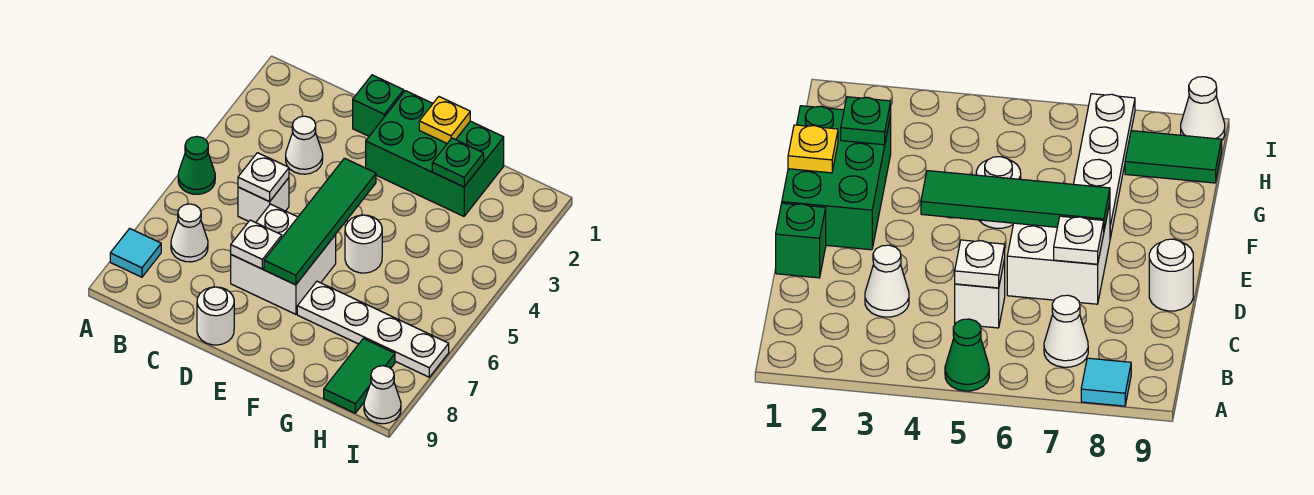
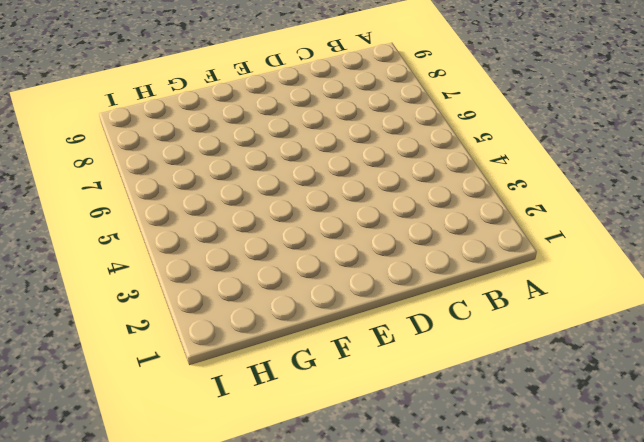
none -> green 1x1 cone [178,137,215,194]
none -> cyan 1x1 tile [110,228,161,277]
none -> white 1x1 cone [171,204,208,262]

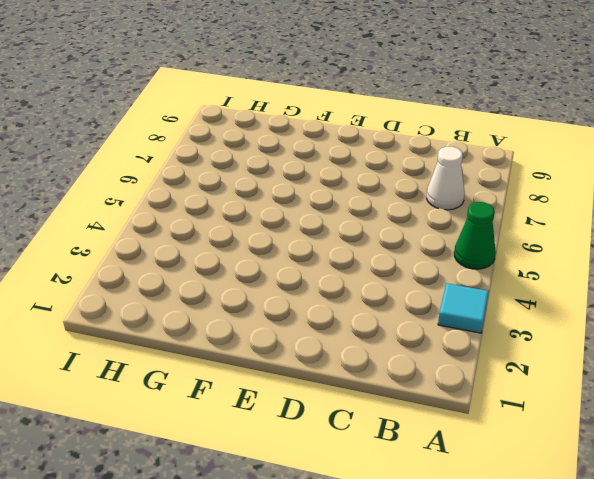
cyan 1x1 tile [438,283,489,333] -> cyan 1x1 tile moved to [110,228,161,277]
none -> white 1x1 cone [286,116,323,174]
none -> white 1x1 brick [238,178,289,223]
none -> green 1x1 brick [353,75,404,136]

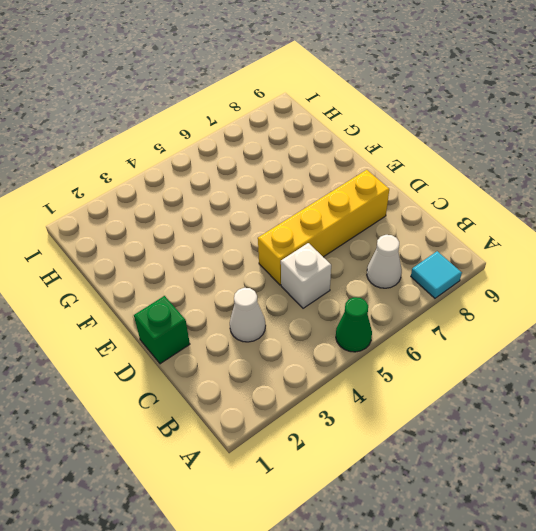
yellow 1x4 brick [258,170,389,285] -> white 2x2 brick [231,204,336,314]
none -> white 1x1 round brick [197,287,234,345]
none -> green 2x3 brick [366,91,504,216]
none -> white 1x1 round brick [345,215,382,273]

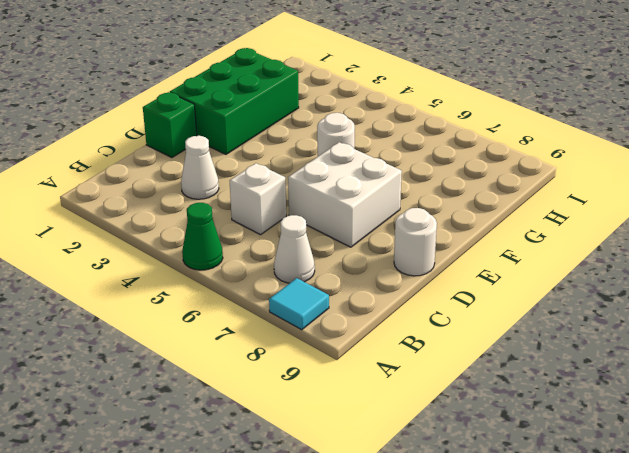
none -> white 1x4 plate [297,281,449,377]
none -> green 1x2 tile [324,339,395,413]
none -> white 1x1 cone [364,366,401,424]

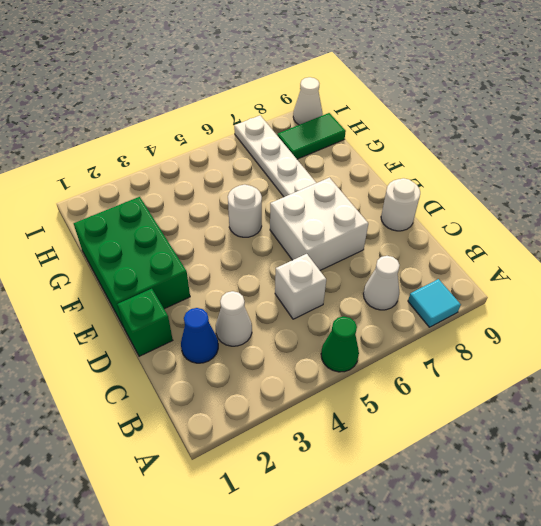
blue 1x1 cone [181,308,218,363] -> none
none -> white 1x1 plate [238,153,289,202]
none -> white 1x1 plate [231,220,282,269]
none -> green 1x4 tile [264,158,376,285]

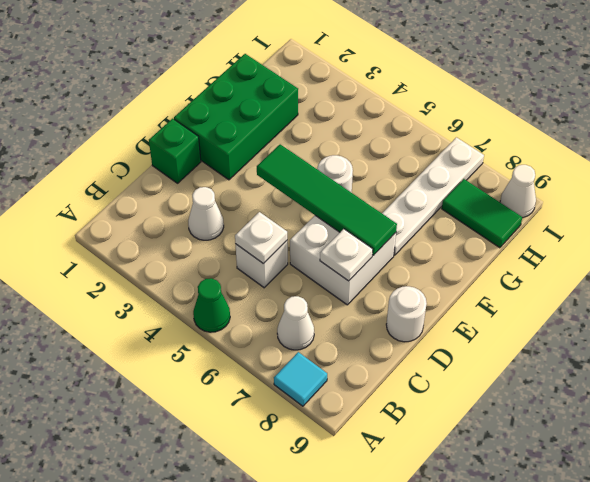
none -> yellow 1x1 plate [419,97,470,143]
none -> green 1x1 plate [432,138,484,187]

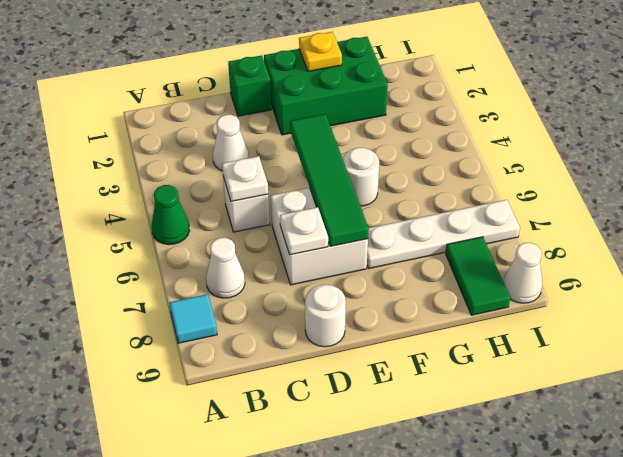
none -> green 1x1 plate [432,138,484,187]

